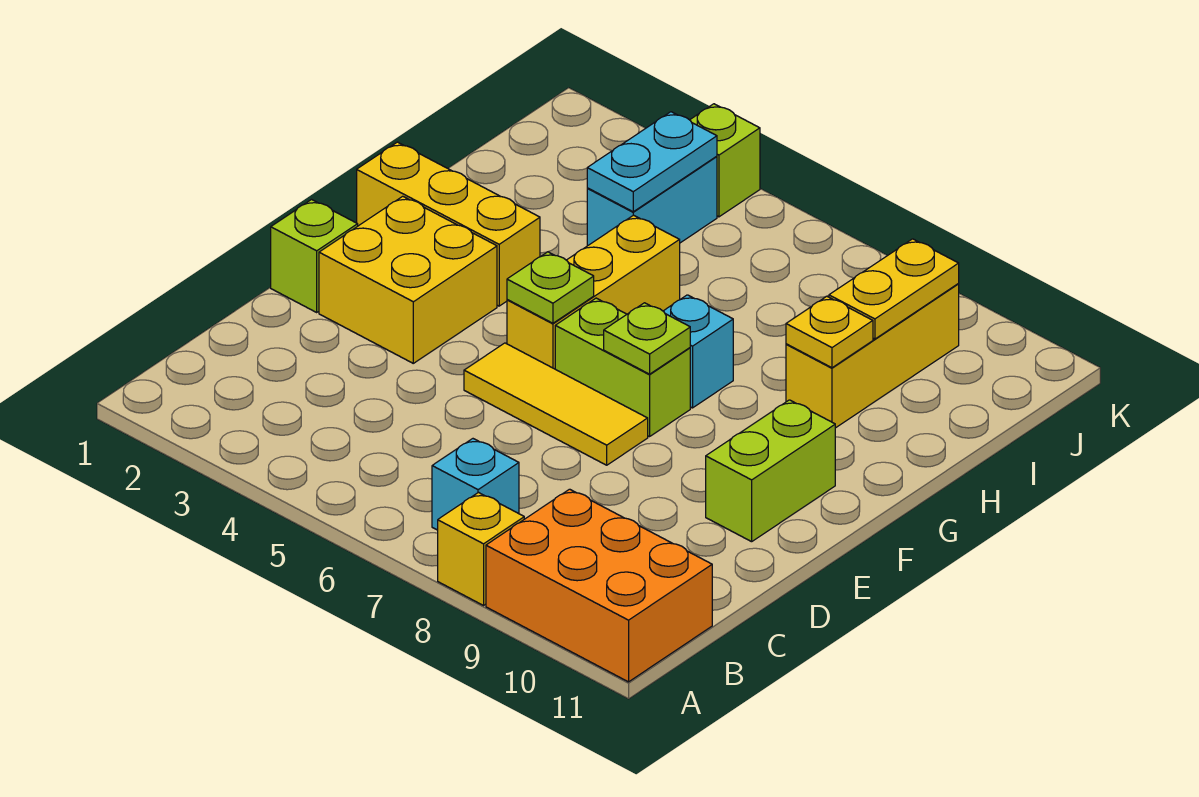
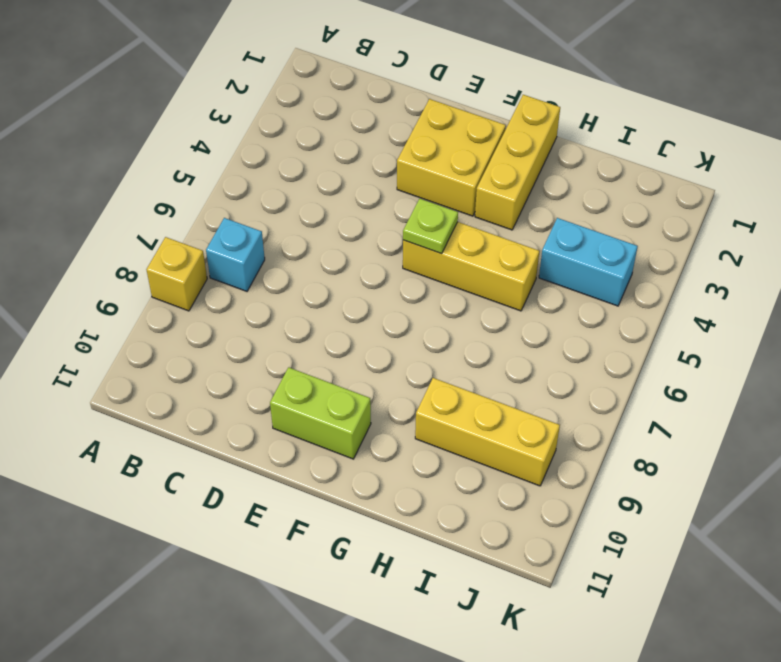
none -> orange 2x3 brick [486,489,712,682]
none -> lime 1x1 brick [271,200,358,312]
none -> yellow 1x3 tile [464,343,648,465]

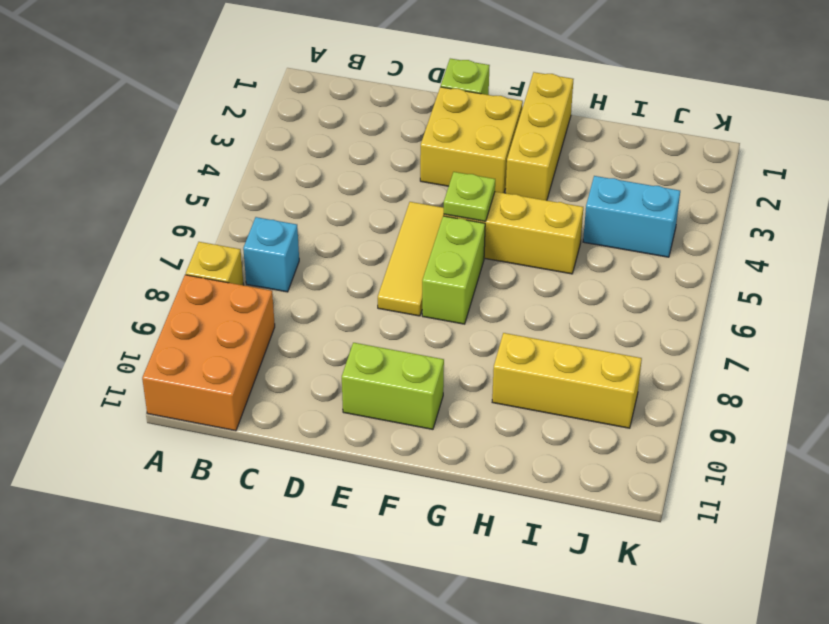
none -> cyan 1x1 brick [663,295,733,408]
none -> lime 1x1 brick [690,104,760,217]
none -> lime 1x1 plate [604,303,690,374]

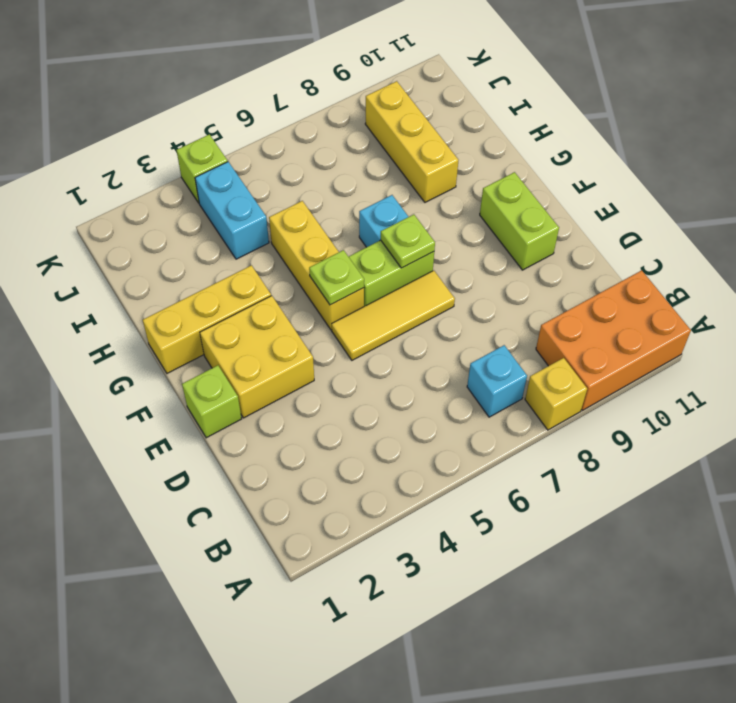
none -> yellow 1x1 plate [786,296,873,368]
none -> cyan 1x2 plate [587,112,717,212]
none -> yellow 1x2 plate [829,239,959,339]

